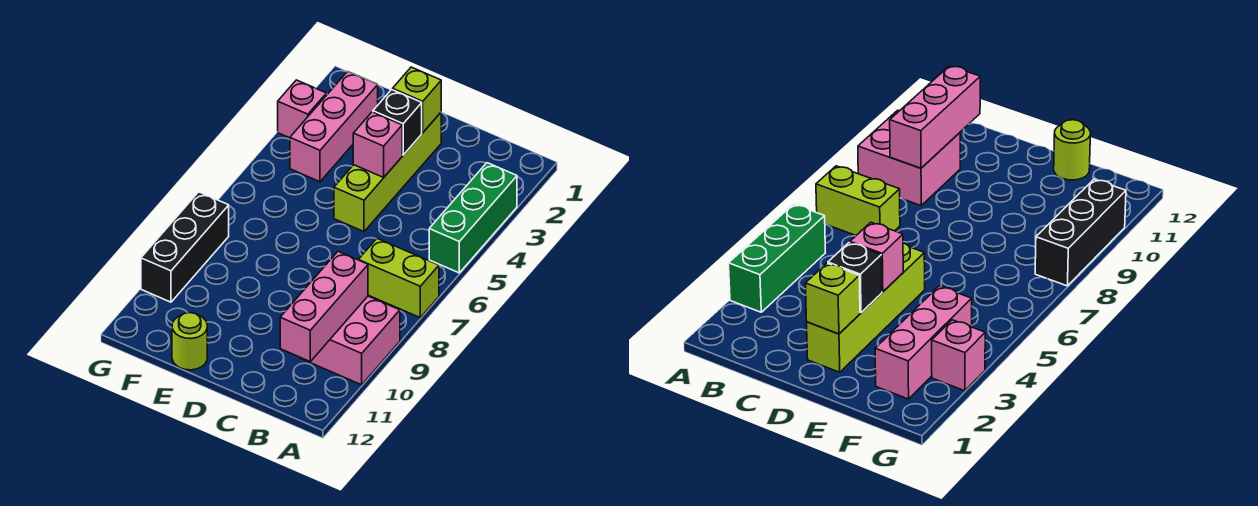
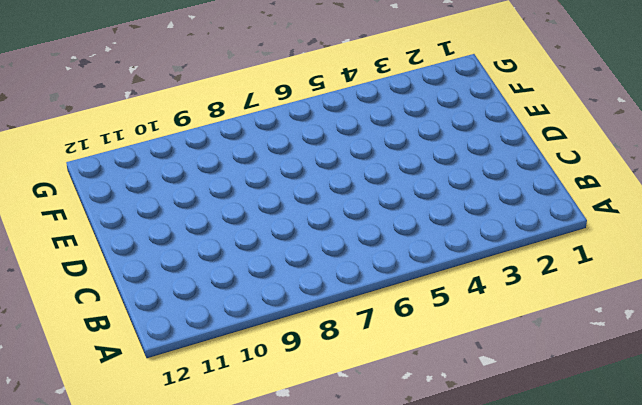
none -> green 1x3 brick [429,163,517,273]
none -> lime 1x2 brick [359,238,439,317]
none -> pink 2x2 brick [301,296,400,385]

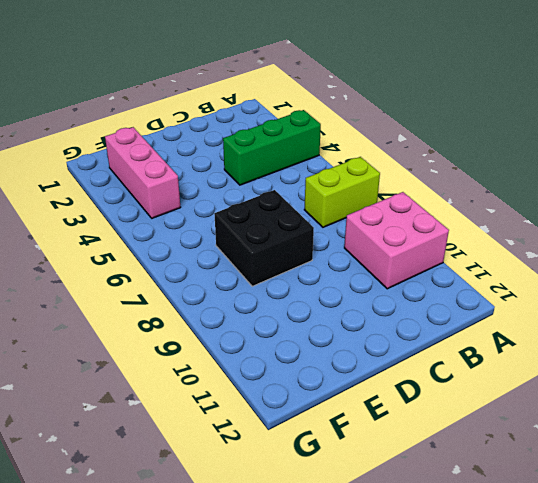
green 1x3 brick [223,110,321,185] -> green 1x3 brick turned to [429,163,517,273]
black 2x2 brick [214,190,314,286] -> none
none -> lime 1x4 brick [334,113,441,232]
none -> lime 1x1 round brick [172,313,207,370]
none -> pink 1x1 brick [278,80,327,138]

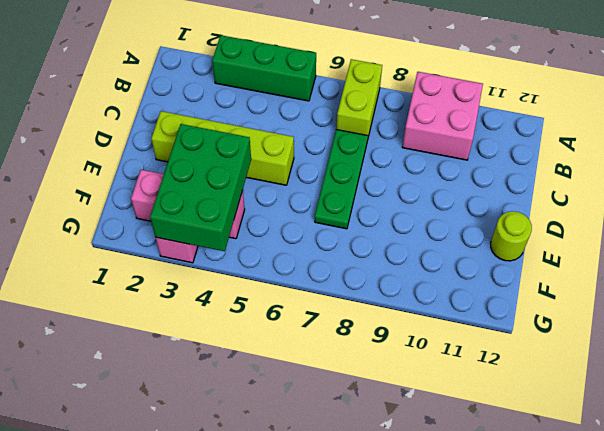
green 1x3 plate [315,130,368,229] -> none
green 2x3 brick [150,124,251,251] -> none
none -> black 1x3 brick [141,192,229,302]
none -> pink 1x3 brick [280,251,368,361]
none -> lime 1x1 brick [393,67,441,133]

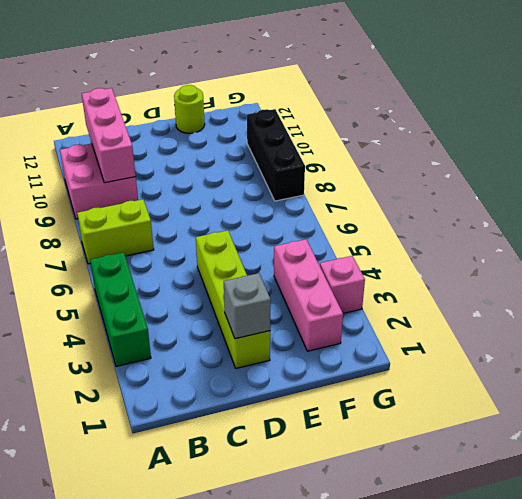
grey 1x1 brick [224,273,271,339] -> lime 1x1 brick [393,67,441,133]
none -> black 1x1 brick [373,90,422,155]
none -> pink 1x1 brick [353,112,402,178]

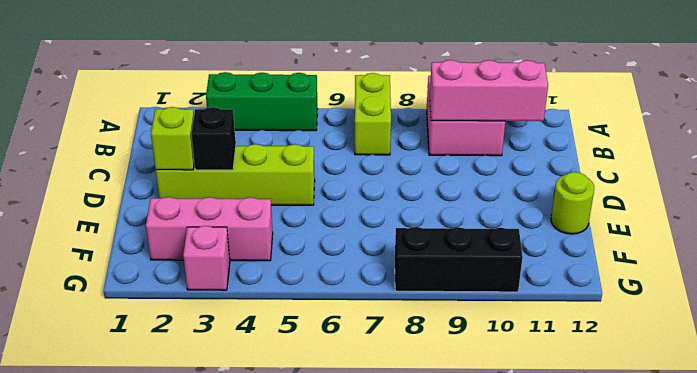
none -> pink 1x1 brick [353,112,402,178]

